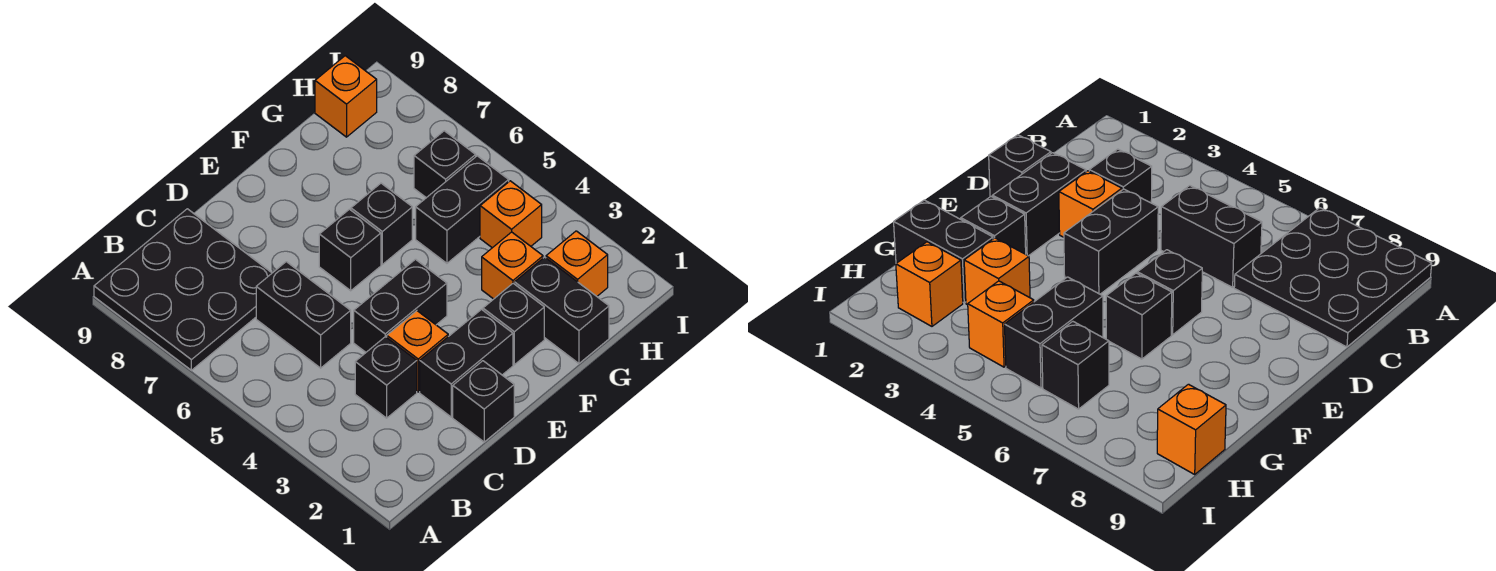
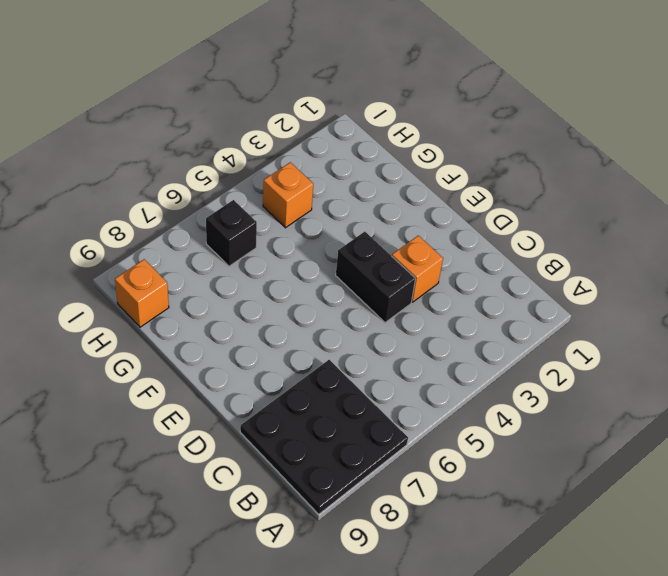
none -> black 1x1 brick [355,337,417,418]
none -> black 1x2 brick [256,262,351,368]
none -> black 1x1 brick [453,361,514,442]

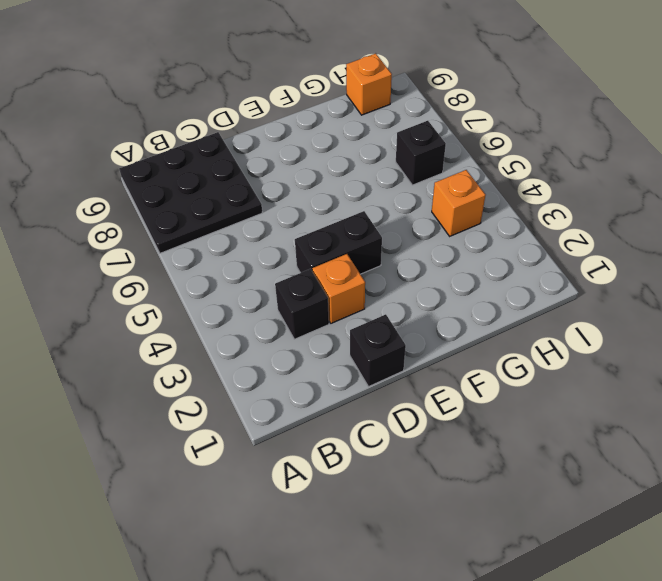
none -> black 1x2 brick [256,262,351,368]
none -> black 1x2 brick [420,310,513,417]
none -> black 1x1 brick [319,209,381,291]

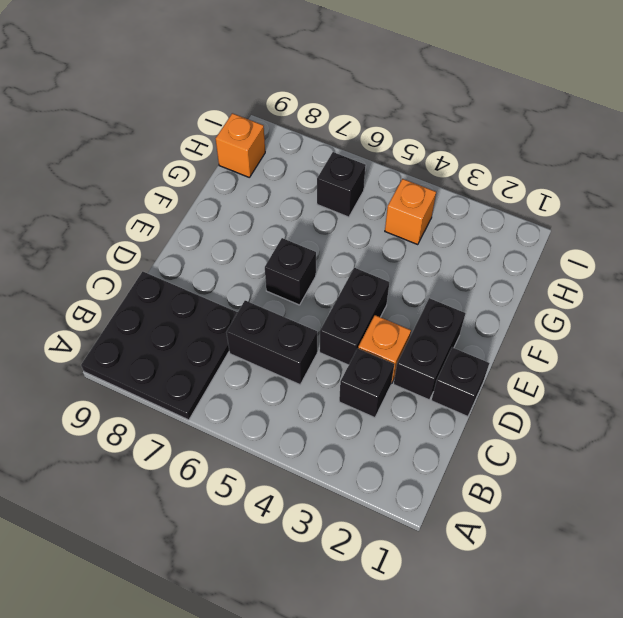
none -> black 1x1 brick [483,283,544,365]
none -> black 1x1 brick [351,183,412,264]
none -> black 1x2 brick [515,257,609,363]

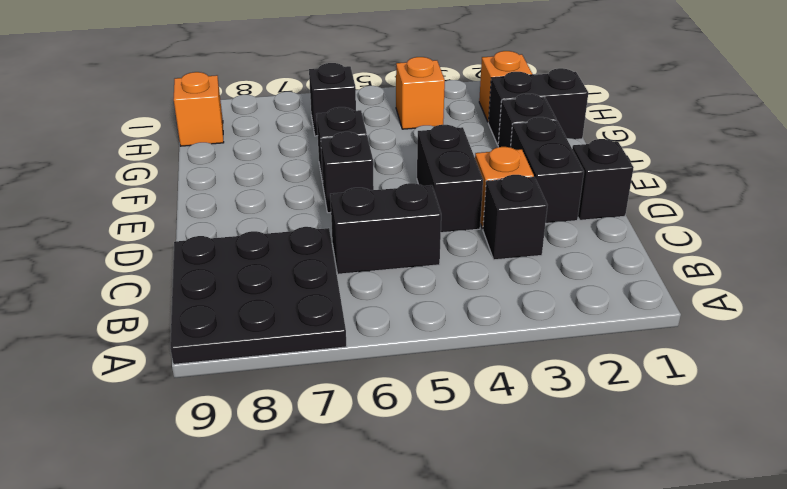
none -> orange 1x1 brick [482,232,543,299]
none -> black 1x2 brick [416,156,509,263]

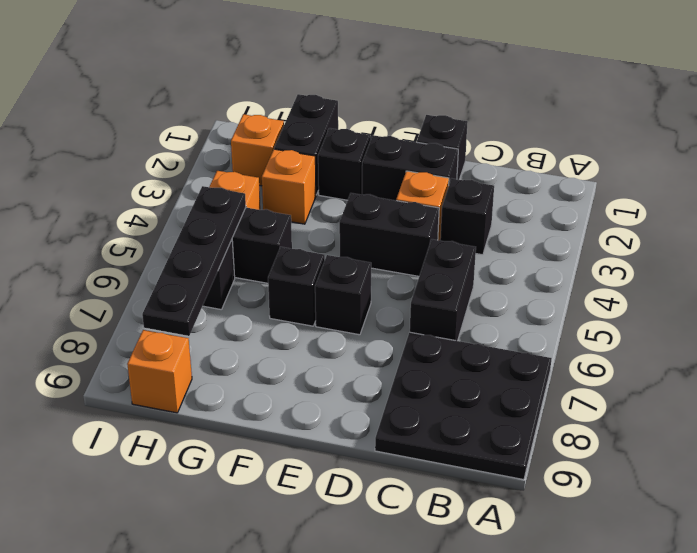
black 1x4 plate [142,186,246,336] -> none

